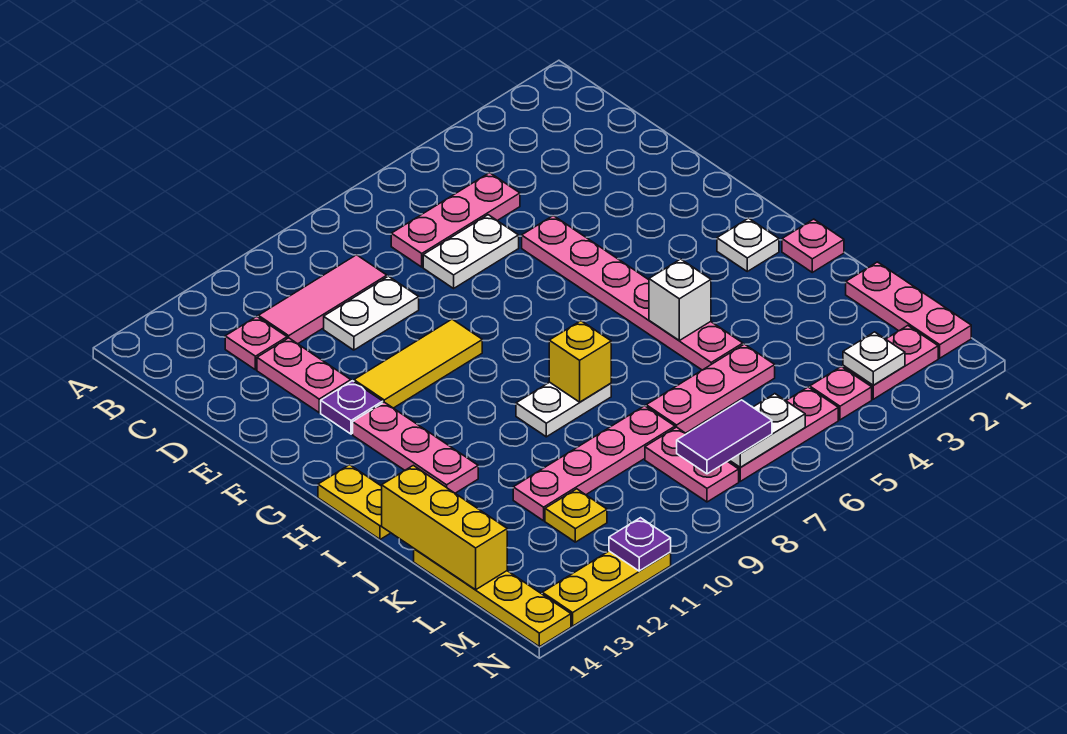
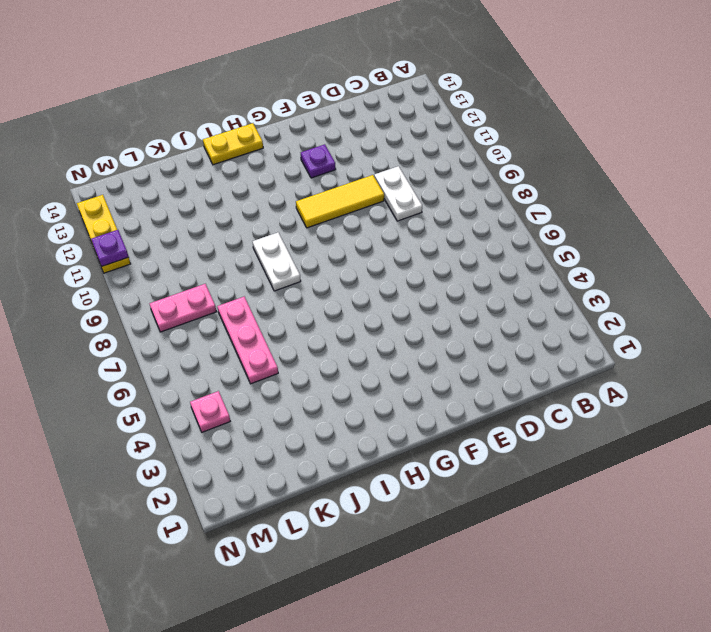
yellow 1x3 tile [296,175,384,228] -> yellow 1x3 tile turned to [354,319,482,408]
none -> pink 1x3 plate [391,173,520,267]
none -> pink 1x3 tile [258,255,387,344]
none -> pink 1x1 plate [225,317,287,370]
none -> white 1x2 plate [423,215,519,288]

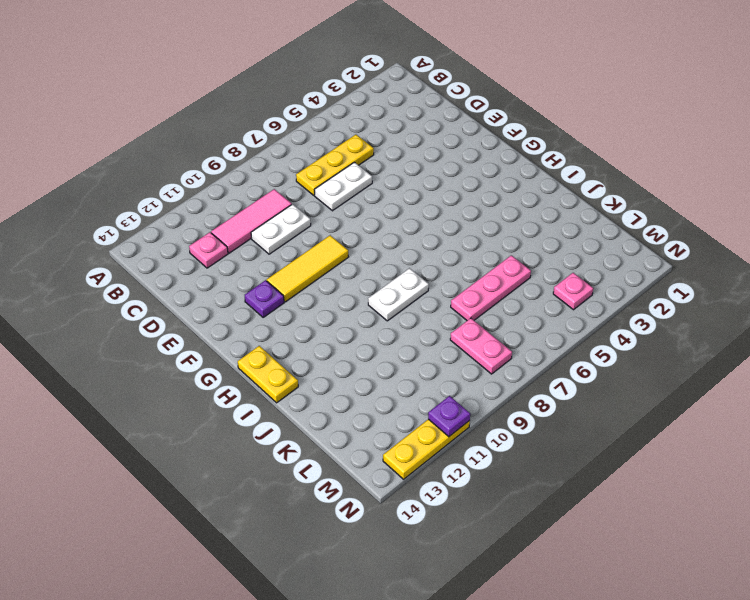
yellow 1x3 plate [296,135,374,195] -> pink 1x3 plate [391,173,520,267]
none -> pink 1x2 plate [257,338,351,413]
none -> pink 1x6 plate [522,216,743,370]
none -> pink 1x3 plate [353,402,478,493]
none -> white 1x1 plate [717,218,779,271]

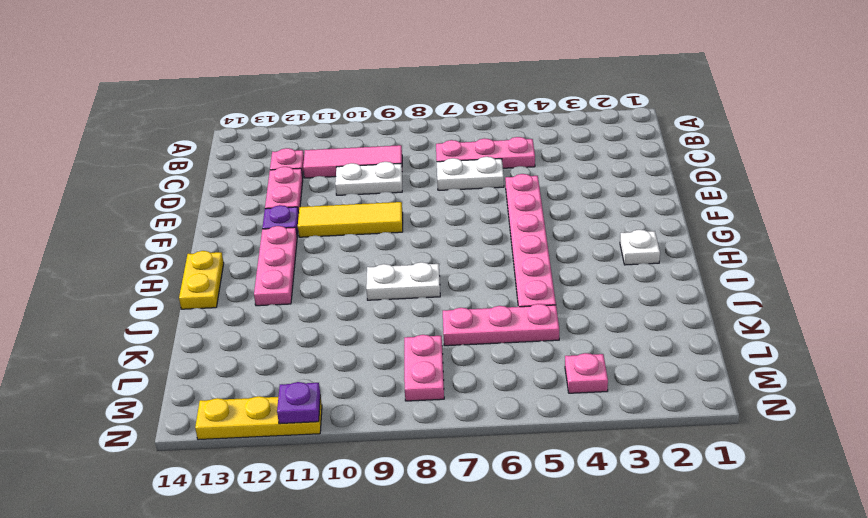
none -> pink 1x1 plate [782,219,844,272]
none -> pink 1x3 plate [846,262,971,358]
none -> pink 1x4 plate [513,406,675,521]
none -> yellow 1x4 plate [414,549,571,647]

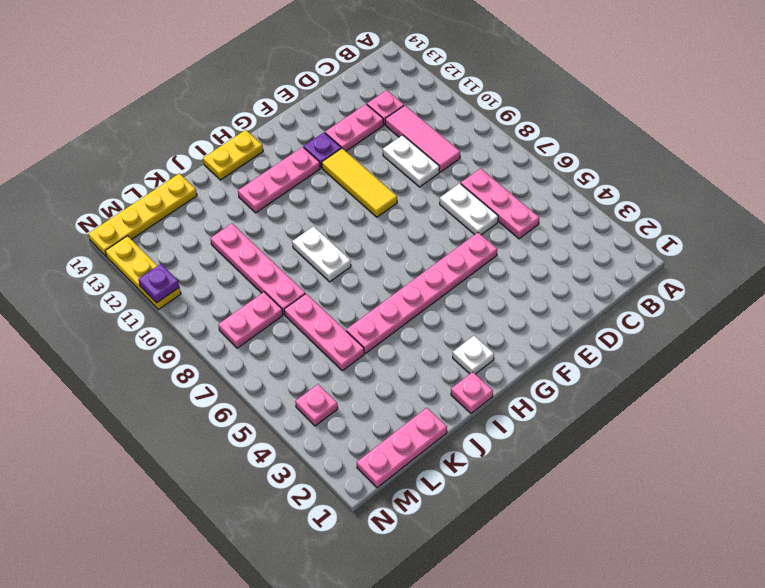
none -> yellow 1x1 plate [545,489,607,542]
none -> pink 1x2 plate [843,326,938,399]
none -> pink 1x3 plate [728,387,838,481]
none -> white 1x1 brick [649,259,711,340]

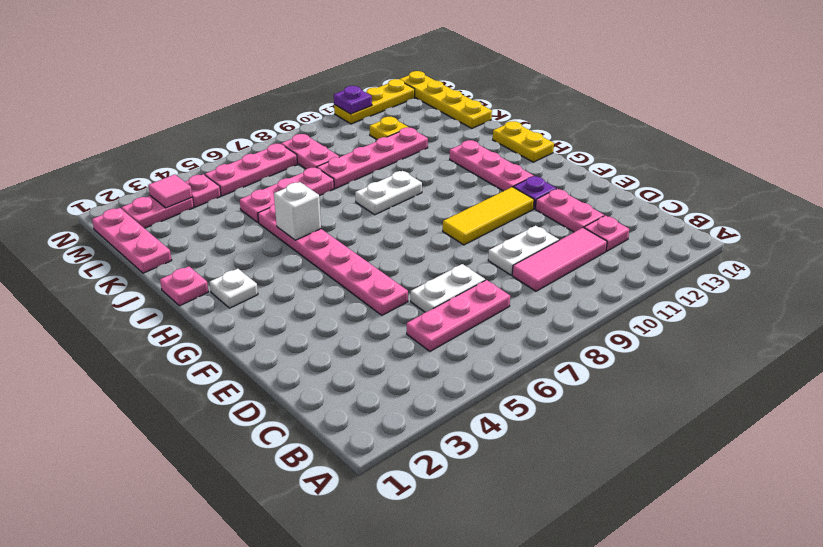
pink 1x1 tile [148,174,192,208] -> white 1x1 plate [843,332,905,385]
none -> yellow 1x1 brick [549,321,611,402]
none -> yellow 1x3 brick [382,465,507,590]
none -> white 1x2 plate [730,394,805,467]
none -> purple 1x2 tile [677,400,772,474]

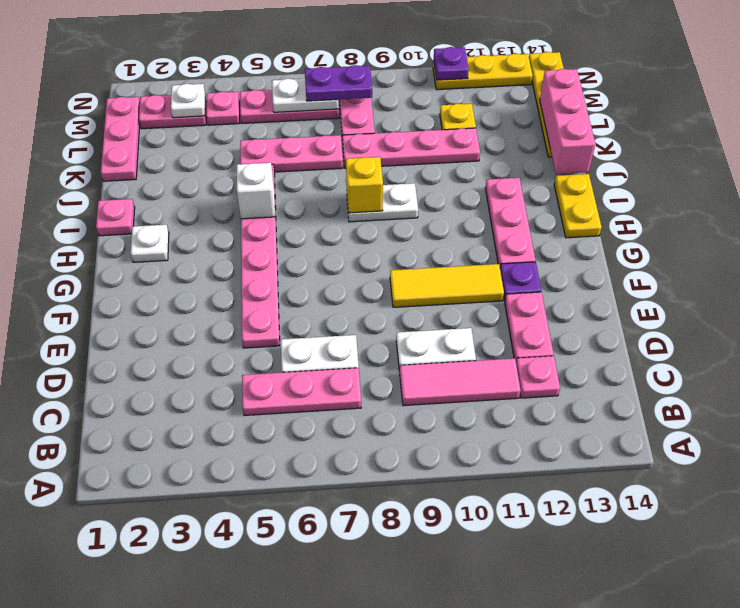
pink 1x3 brick [540,69,595,174] -> yellow 1x3 brick [382,465,507,590]
purple 1x2 plate [305,65,372,101] -> purple 1x2 tile [677,400,772,474]

